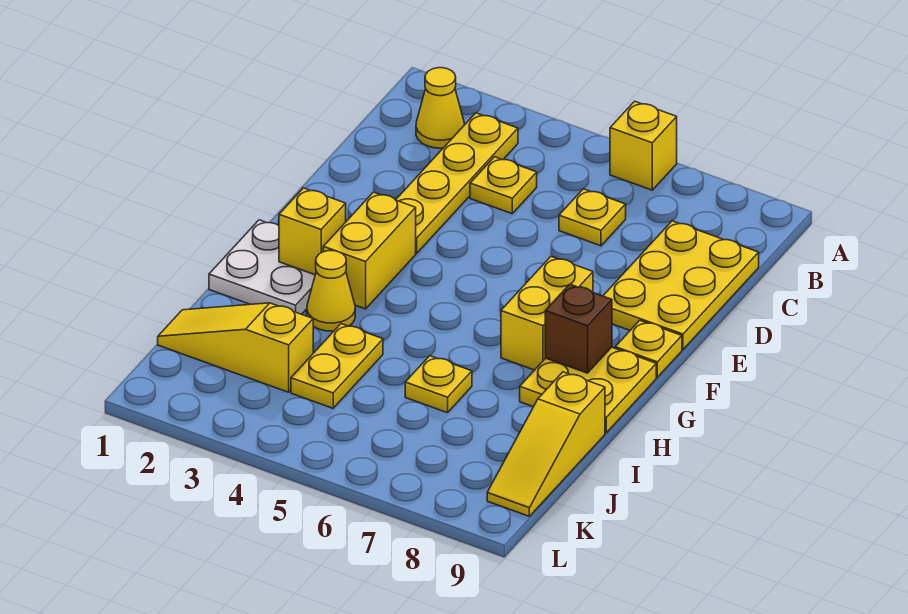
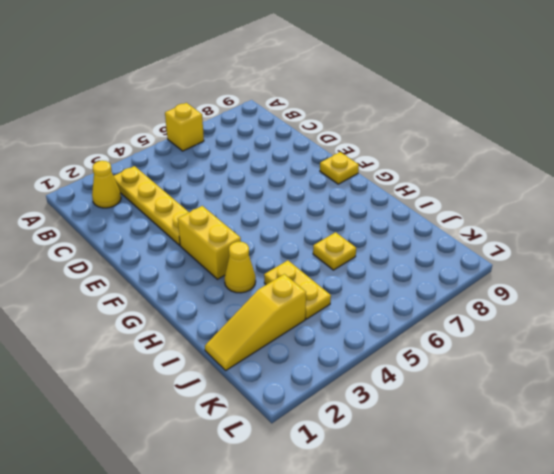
none -> yellow 1x1 plate [470,157,537,214]
none -> yellow 1x1 plate [559,189,626,246]
none -> yellow 2x3 plate [603,221,759,350]

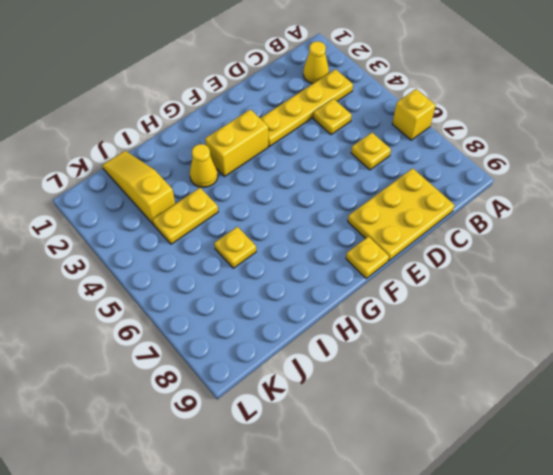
none -> yellow 1x2 brick [501,257,593,370]
none -> white 2x2 plate [209,220,315,314]
none -> yellow 2x2 plate [520,347,656,433]

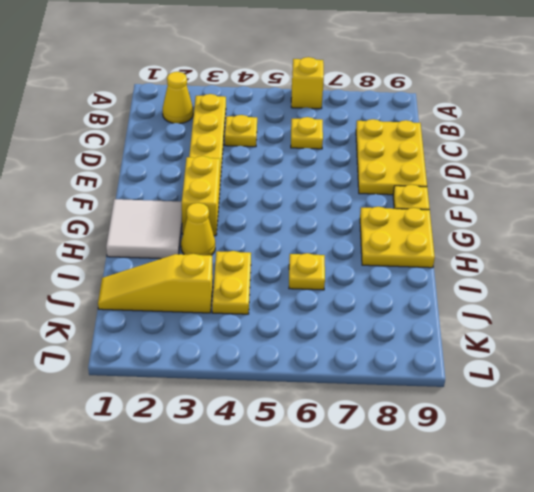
white 2x2 tile [106,199,182,259] -> white 2x2 plate [209,220,315,314]
none -> yellow 1x2 brick [501,257,593,370]
none -> yellow 1x3 slope [487,372,605,516]
none -> yellow 1x1 brick [279,188,346,275]

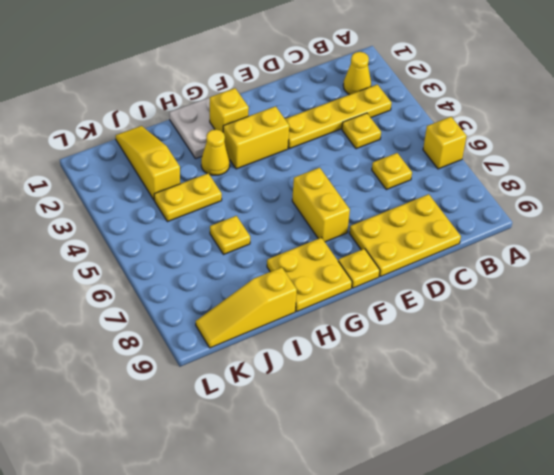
yellow 1x2 brick [292,168,350,242] -> yellow 1x2 brick turned to [501,257,593,370]
none -> brown 1x1 brick [545,284,612,373]

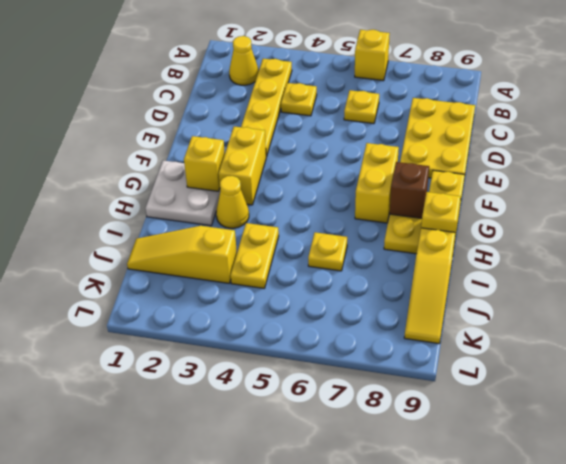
yellow 1x1 brick [421,192,461,243] -> none

